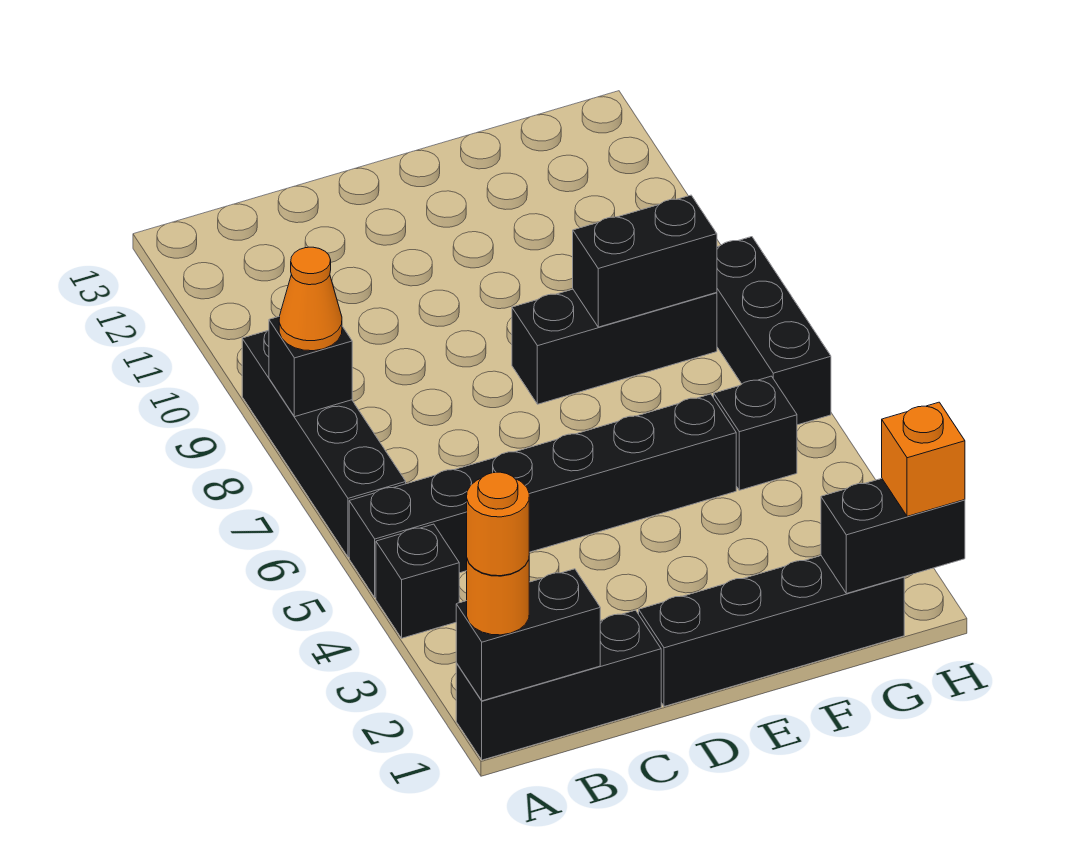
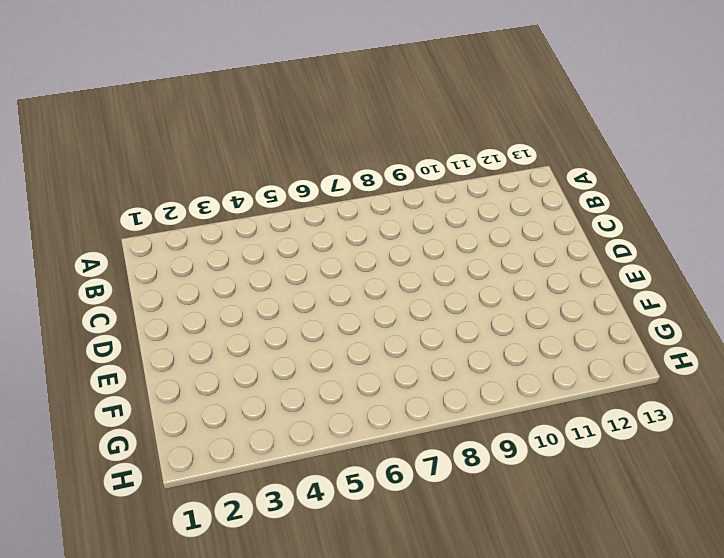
none -> black 1x3 brick [456,610,661,760]
none -> black 1x1 brick [376,524,459,638]
none -> black 1x6 brick [349,394,736,598]

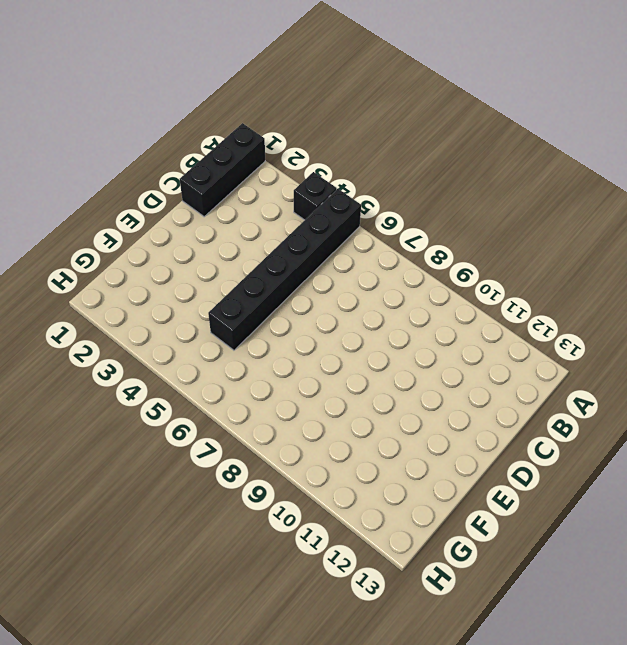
none -> black 1x4 brick [242,330,406,557]
none -> black 1x4 brick [639,556,904,706]
none -> black 1x3 brick [512,289,717,404]

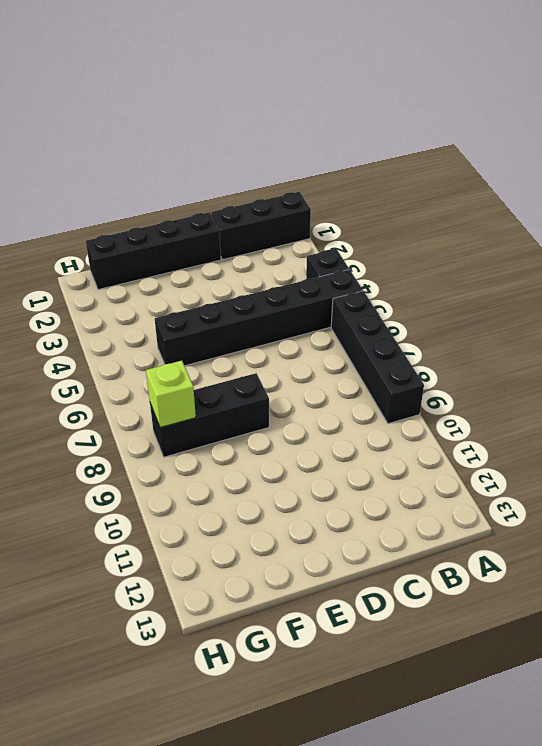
lime 1x1 brick [146,361,196,428] -> black 1x2 brick [573,195,717,327]
none -> black 1x1 brick [714,376,797,490]
none -> black 1x3 brick [717,237,831,425]
none -> black 1x2 brick [456,569,600,701]

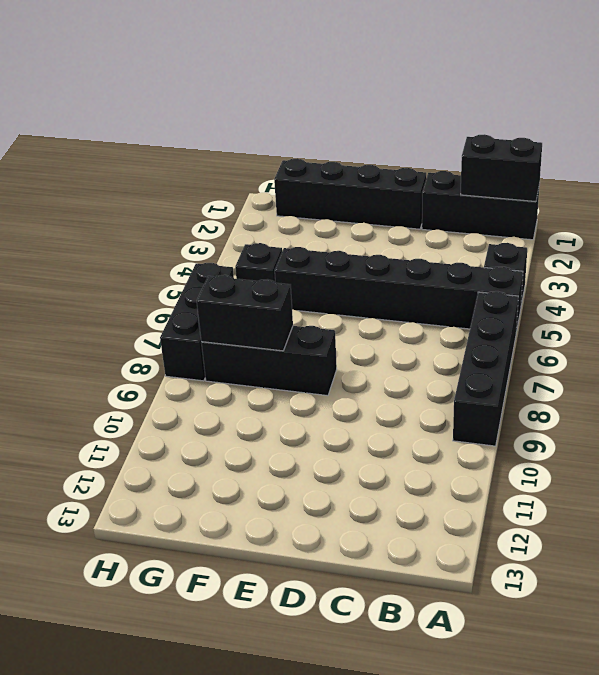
none -> black 1x1 brick [269,316,352,417]
none -> black 1x2 brick [821,479,965,594]
none -> orange 1x1 round brick [467,559,529,635]

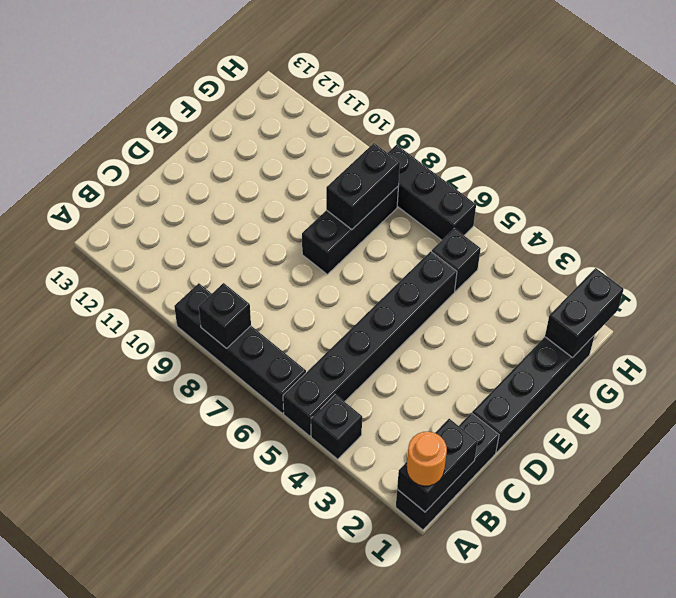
none -> orange 1x1 cone [279,247,342,351]
none -> orange 1x1 brick [882,402,965,516]
none -> orange 1x1 round brick [467,472,529,576]

